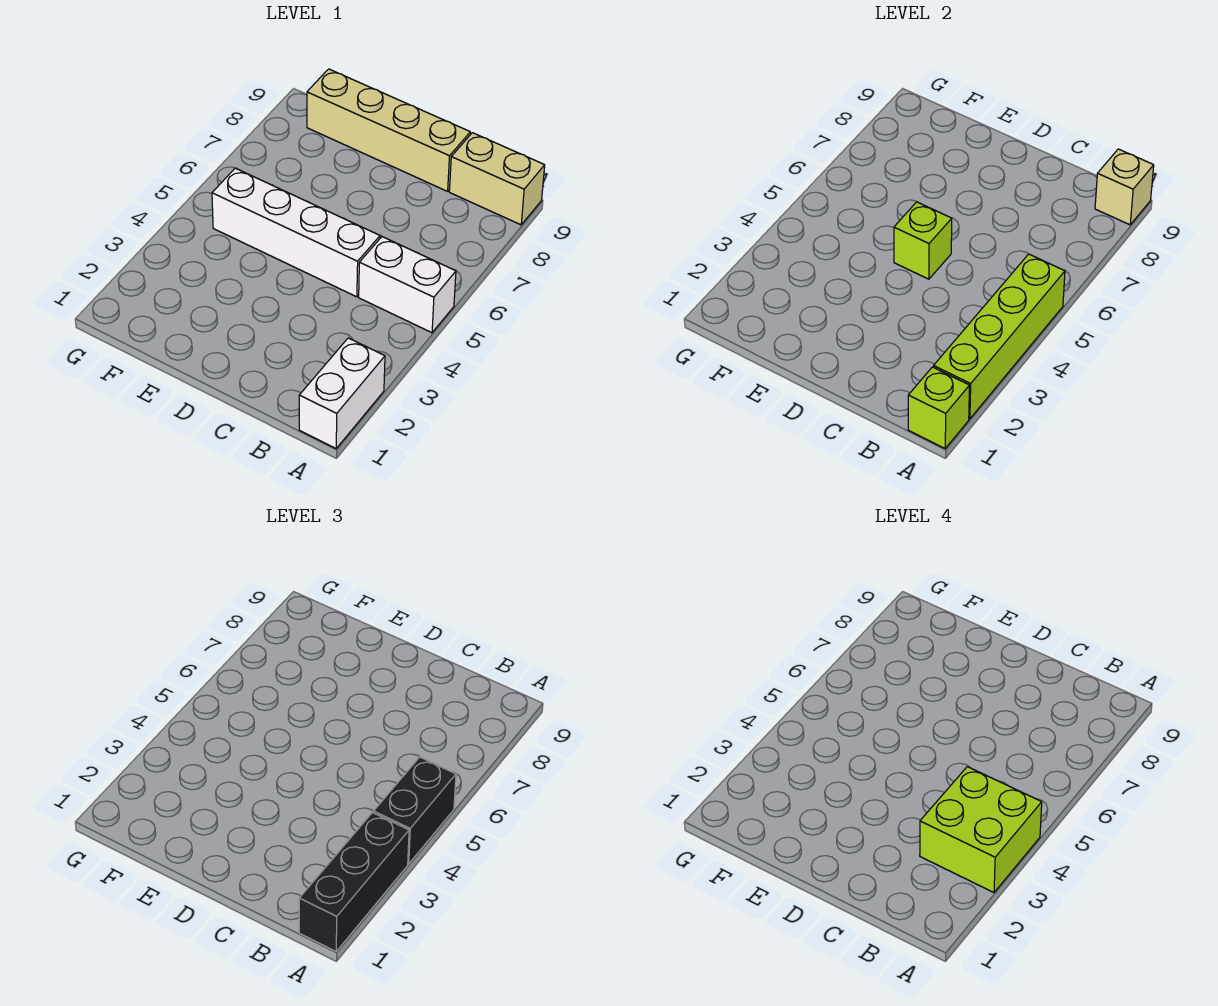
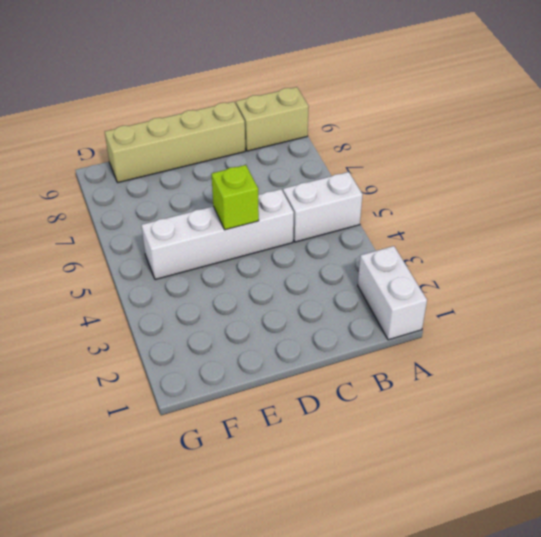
none -> lime 1x1 brick [908,367,970,448]
none -> lime 1x4 brick [934,254,1065,419]
none -> tan 1x1 brick [1095,149,1154,225]

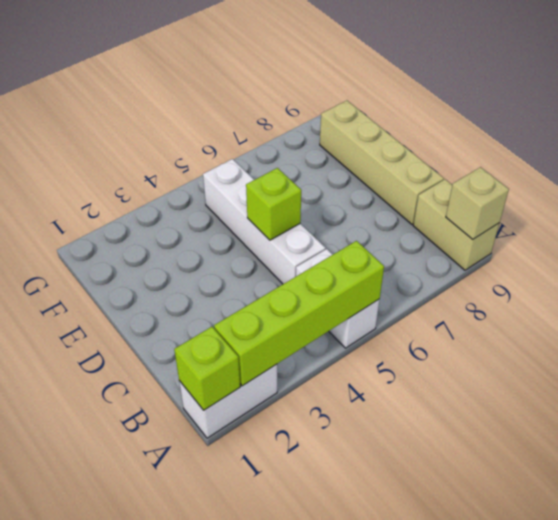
none -> black 1x3 brick [299,813,409,951]
none -> black 1x2 brick [374,757,456,864]
none -> lime 2x2 brick [920,767,1042,892]

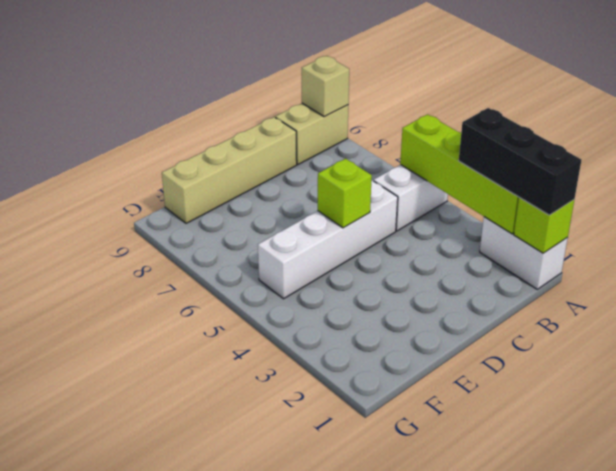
none -> black 1x2 brick [374,757,456,864]
none -> lime 2x2 brick [920,767,1042,892]

